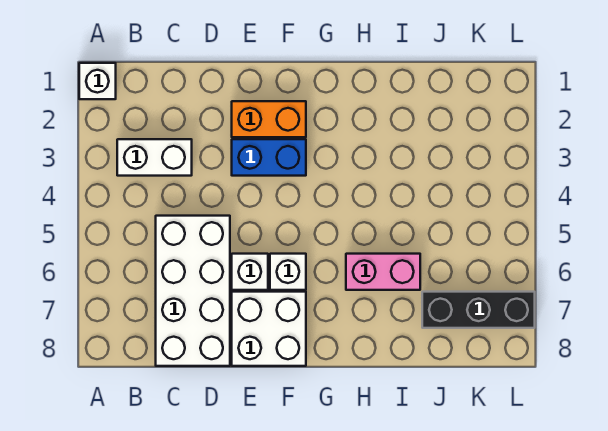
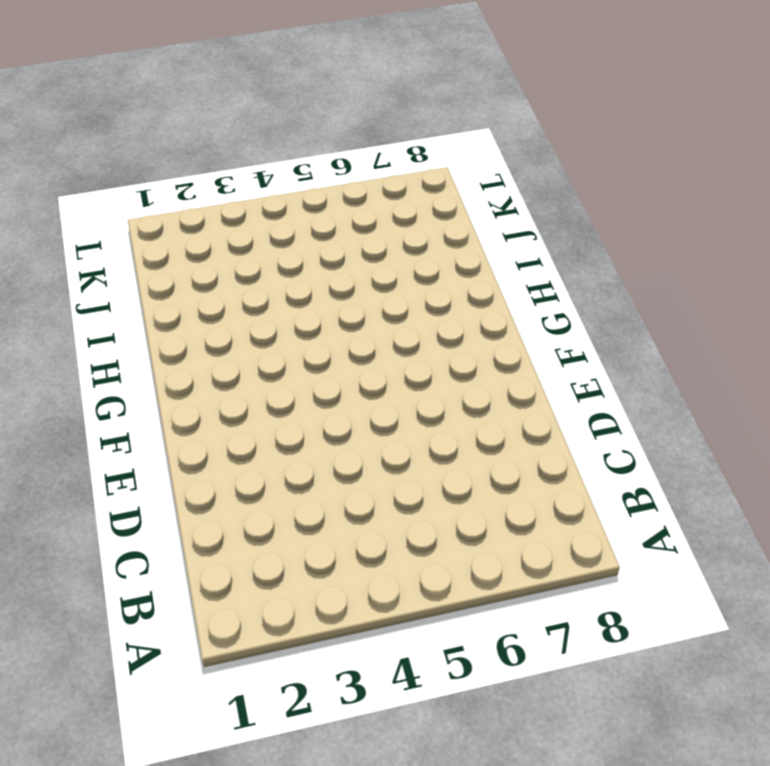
none -> white 1x1 brick [79,63,116,99]
none -> white 1x2 brick [117,139,192,176]

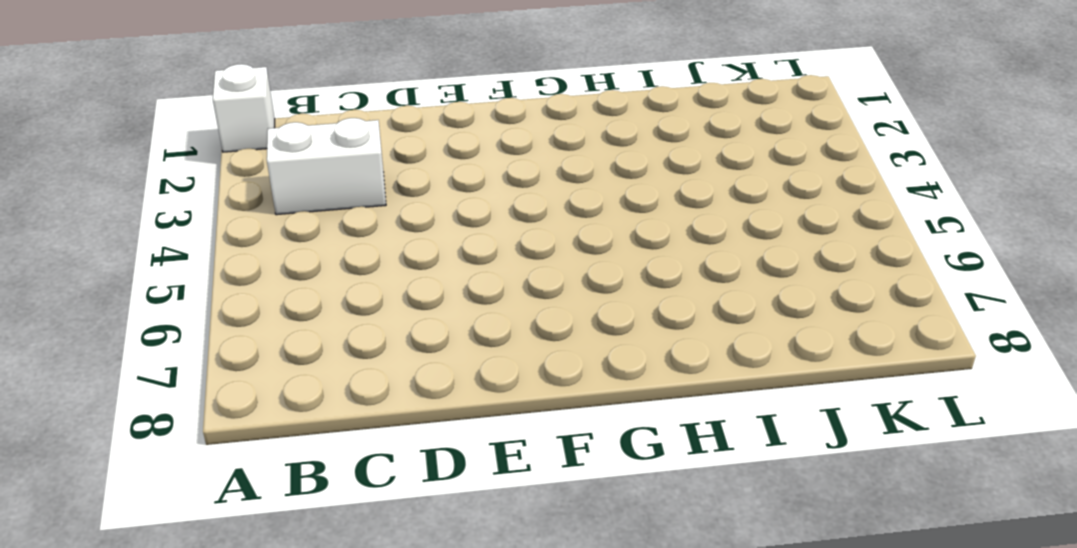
none -> white 2x4 brick [156,216,230,366]
none -> orange 1x2 brick [232,101,306,137]

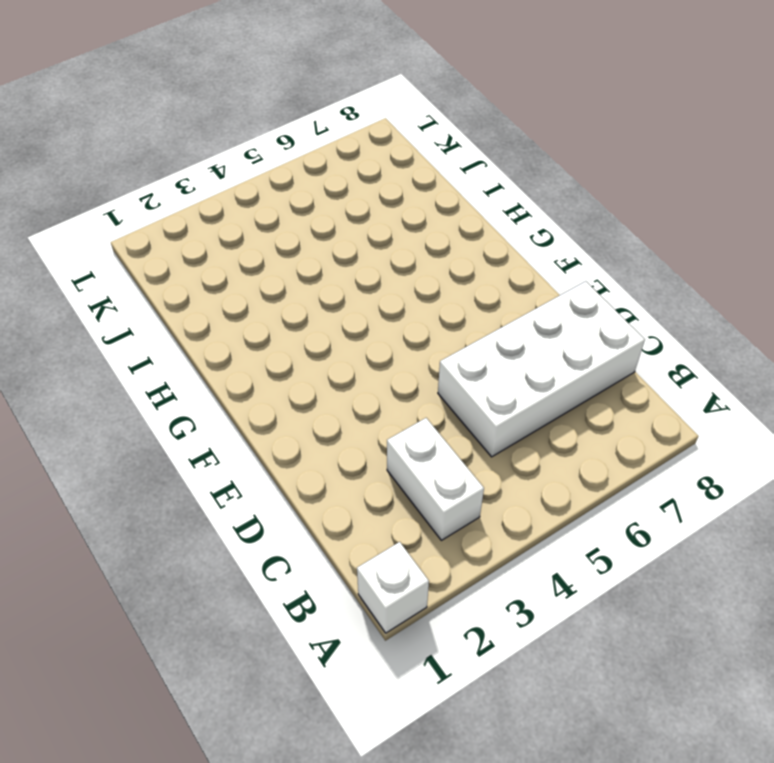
none -> orange 1x2 brick [232,101,306,137]
none -> blue 1x2 brick [232,139,306,176]

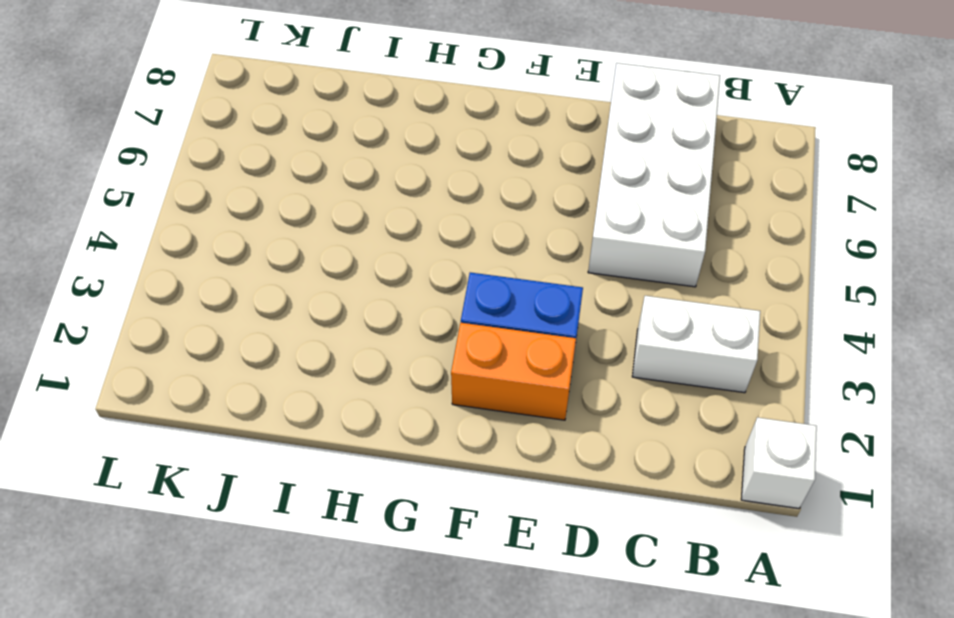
none -> white 1x1 brick [232,254,268,290]
none -> white 2x2 brick [232,292,306,366]

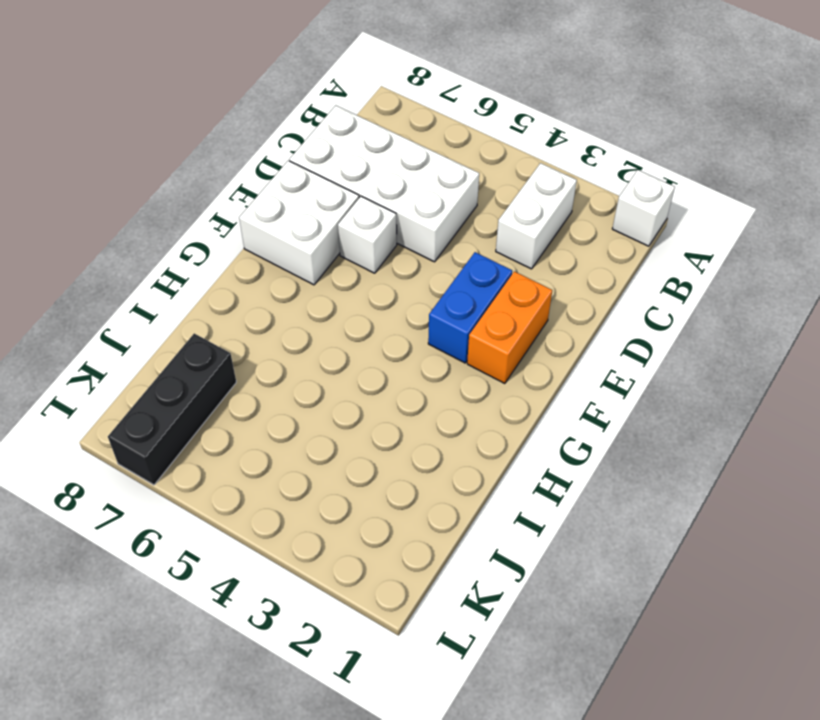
none -> white 1x1 brick [270,254,306,290]
none -> pink 1x2 brick [346,254,420,290]

